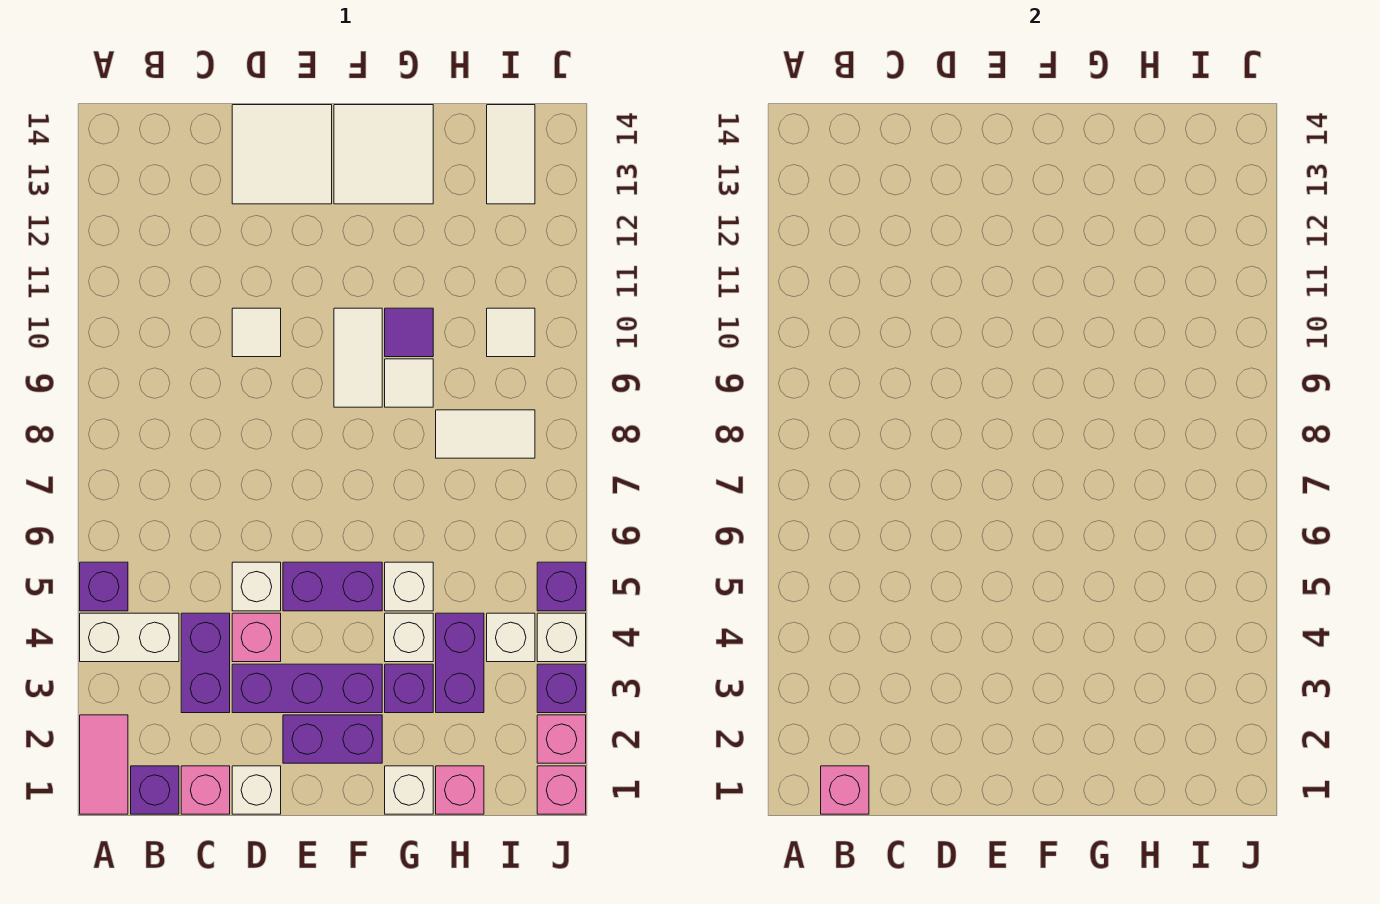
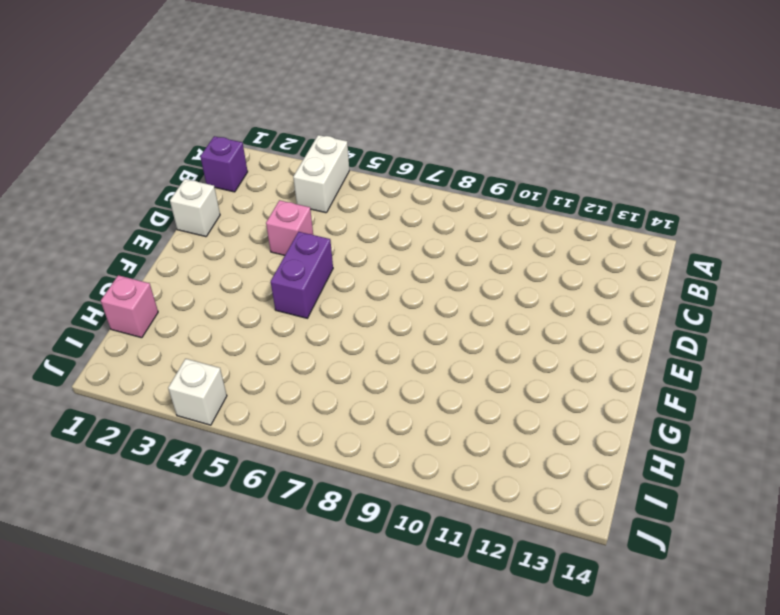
none -> pink 1x2 tile [80,715,128,814]
none -> purple 1x1 brick [80,562,128,611]
none -> pink 1x1 brick [181,766,230,814]
none -> purple 1x2 brick [181,613,230,713]

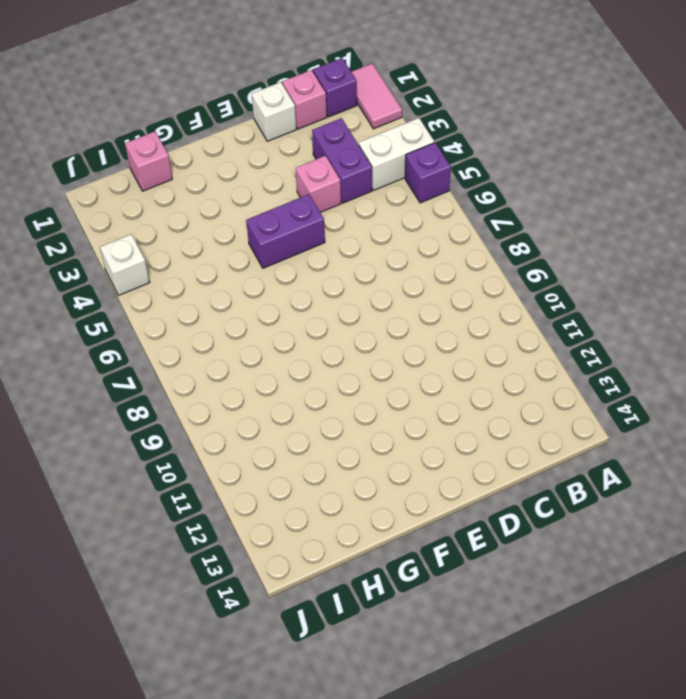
none -> purple 1x3 brick [232,664,382,713]
none -> white 1x1 brick [232,562,281,611]
none -> white 1x1 tile [232,308,281,357]
none -> white 2x2 tile [232,105,332,204]

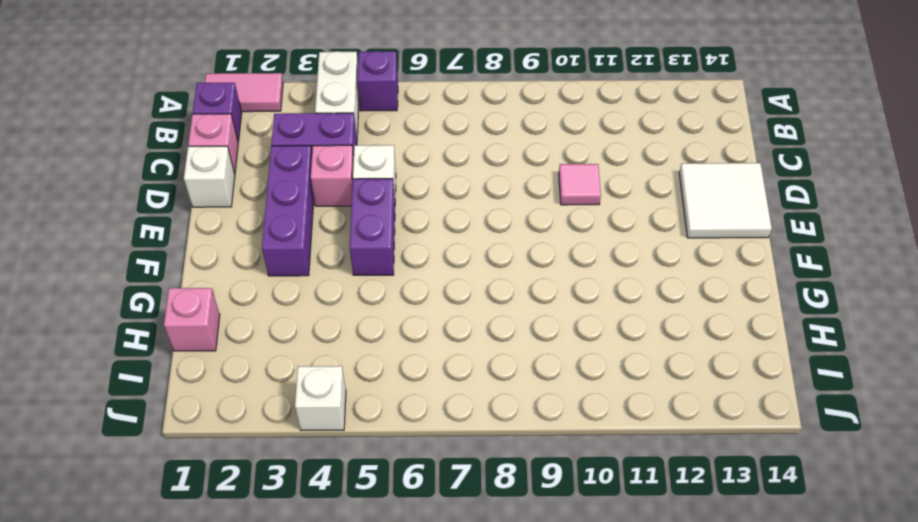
pink 1x1 tile [559,164,601,205] -> white 1x1 tile [232,308,281,357]
none -> purple 1x2 brick [283,715,382,763]
none -> white 1x2 tile [334,308,382,407]
none -> white 2x2 tile [334,105,433,204]
none -> white 1x1 brick [385,766,433,814]

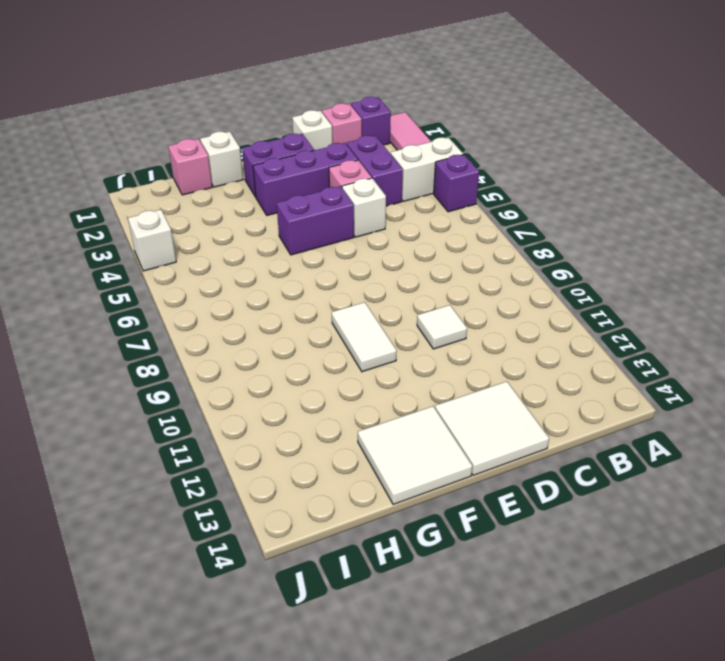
none -> purple 1x1 brick [385,664,433,713]
none -> white 1x1 brick [385,613,433,662]
none -> white 1x1 brick [385,562,433,611]
none -> white 1x1 tile [385,359,433,407]

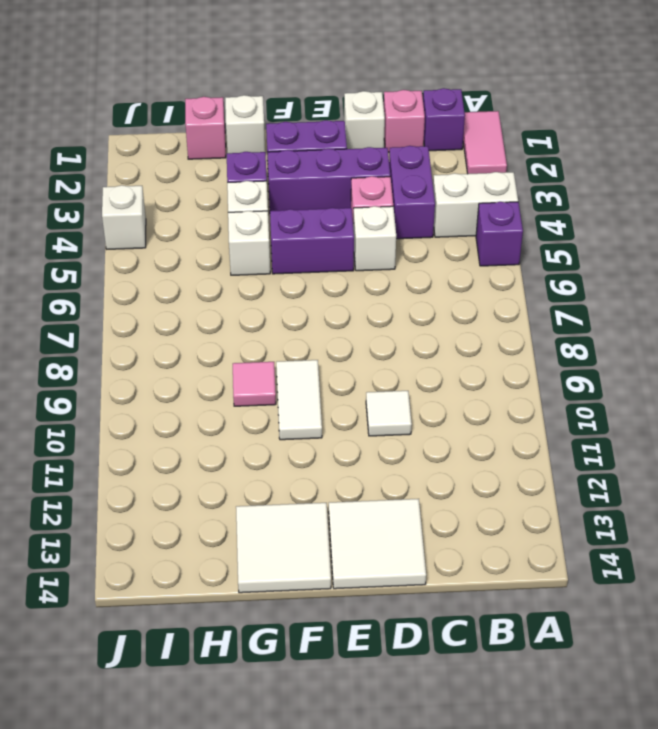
pink 1x1 tile [233,362,276,406] -> white 1x1 tile [385,359,433,407]
none -> purple 1x1 tile [385,308,433,357]
none -> purple 1x2 brick [436,613,484,713]
none -> white 1x2 tile [436,410,535,458]
none -> white 1x1 brick [487,613,535,662]

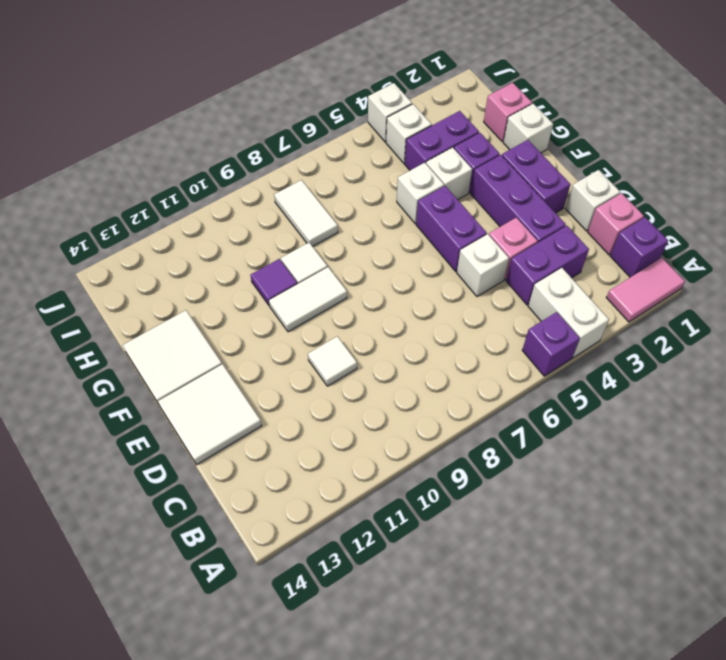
none -> white 1x1 tile [487,308,535,357]
none -> white 1x2 tile [487,105,535,204]
none -> pink 1x1 brick [537,766,586,814]
none -> pink 1x1 brick [537,715,586,763]

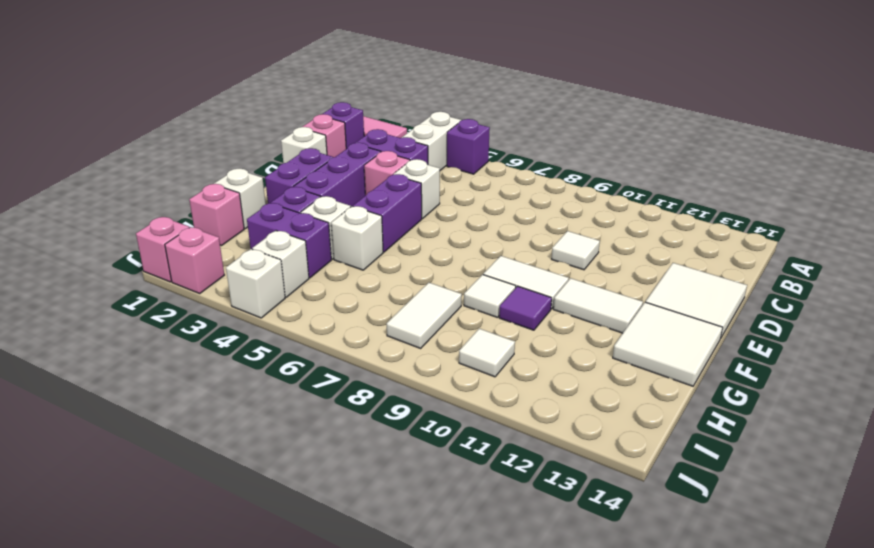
white 1x2 tile [553,278,643,333] -> white 1x2 tile moved to [487,105,535,204]
none -> purple 1x1 brick [537,664,586,713]
none -> purple 1x1 brick [537,562,586,611]
none -> pink 1x1 brick [821,766,869,814]

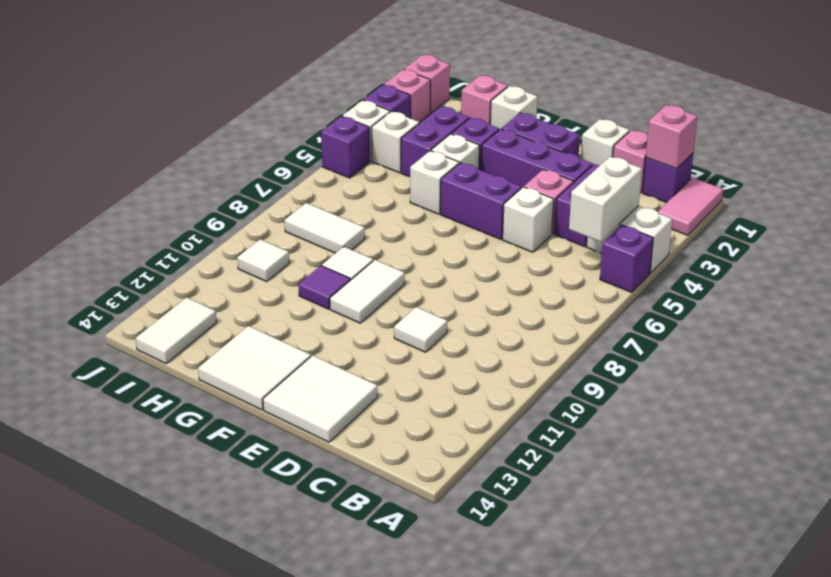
white 1x2 brick [569,156,642,242] -> none

